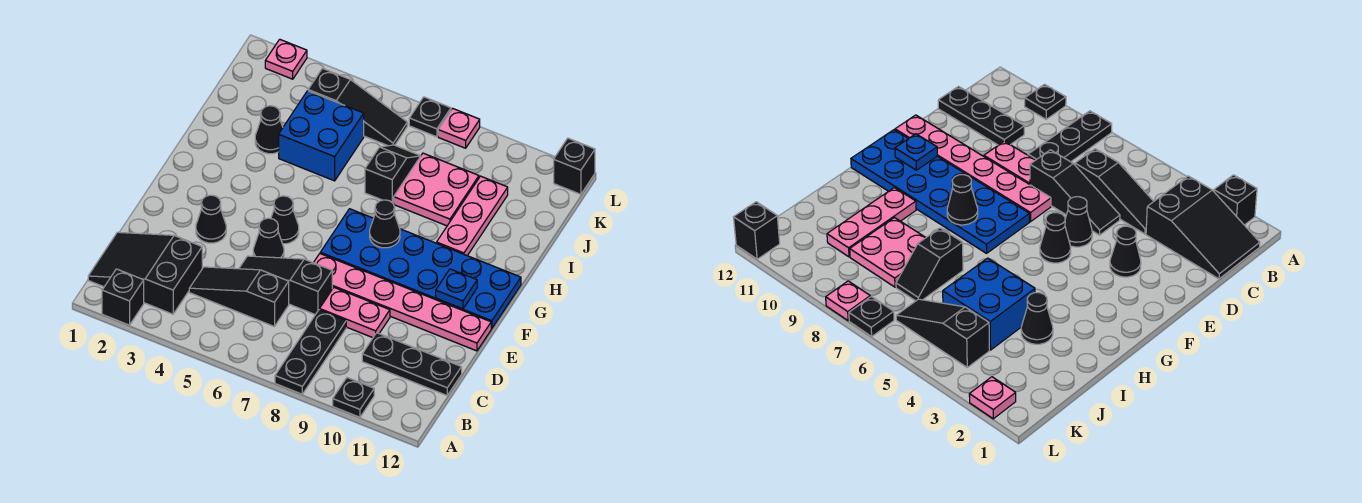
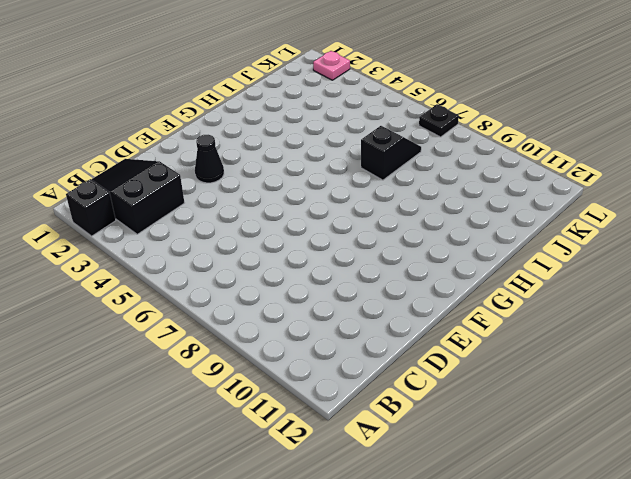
none -> black 1x3 plate [275,310,346,394]
none -> black 1x1 plate [333,378,374,417]
none -> black 1x3 slope [189,267,289,327]

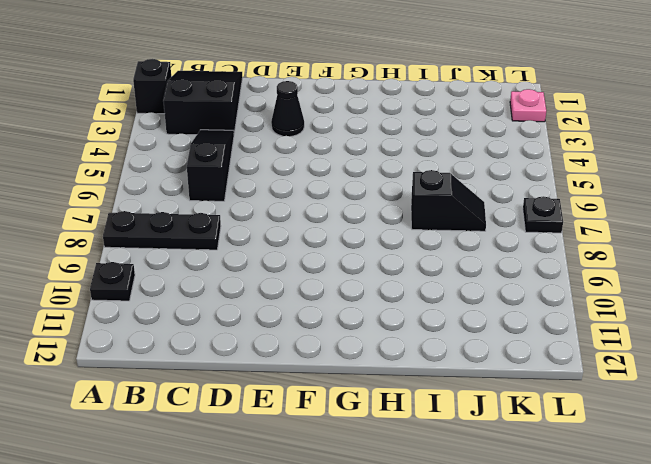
none -> black 1x3 plate [362,333,462,395]
none -> black 1x3 slope [239,256,332,315]
none -> pink 1x2 plate [320,288,390,338]

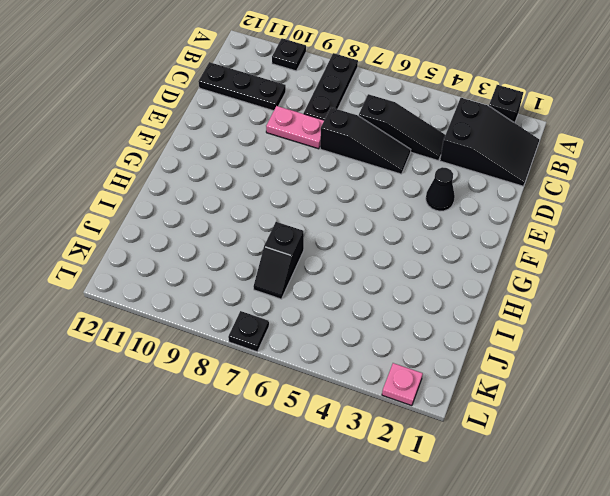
none -> black 1x1 cone [253,218,284,258]
none -> pink 1x6 plate [314,254,491,351]
none -> black 1x1 cone [271,196,299,244]

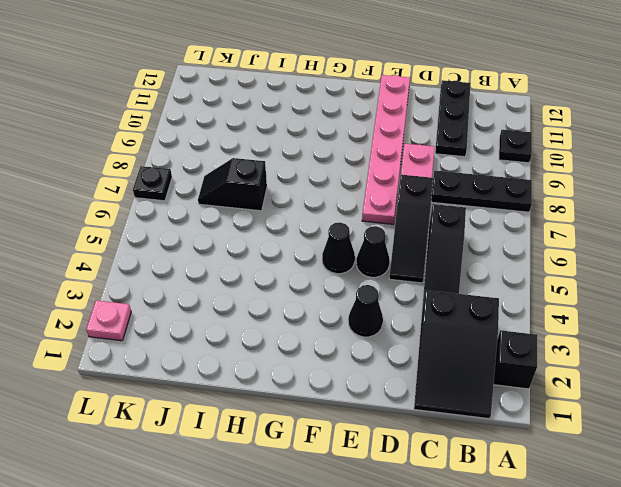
none -> blue 2x6 plate [320,209,521,329]
none -> pink 1x3 plate [437,176,508,256]
none -> black 1x1 cone [255,106,283,154]

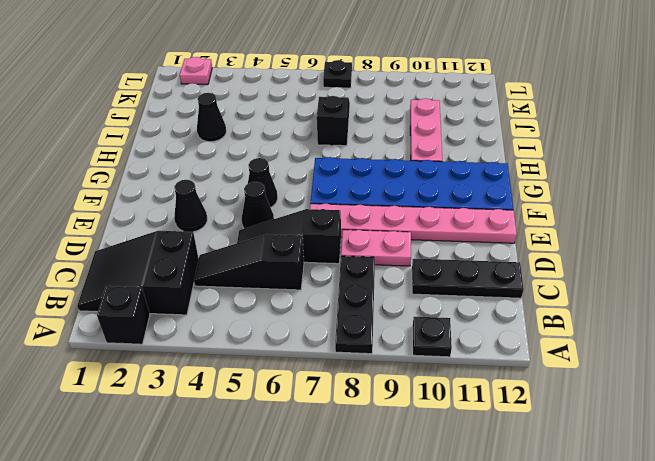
none -> blue 2x2 brick [279,91,364,181]
none -> pink 2x2 plate [394,153,479,226]
none -> black 1x3 slope [308,68,407,146]

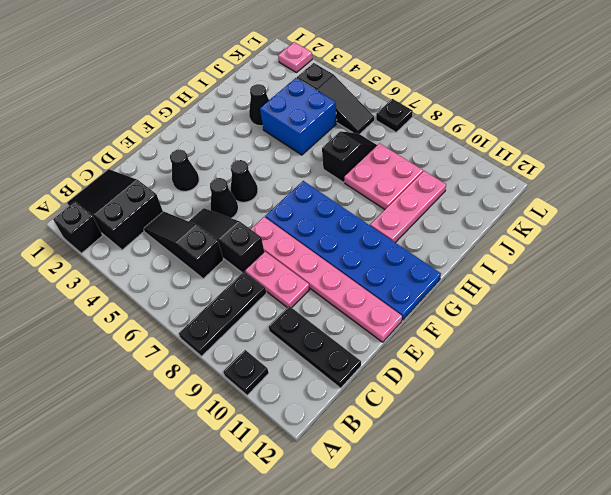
none -> pink 1x1 plate [438,108,480,148]
none -> black 1x1 brick [554,138,595,194]
none -> blue 1x1 plate [436,269,477,309]

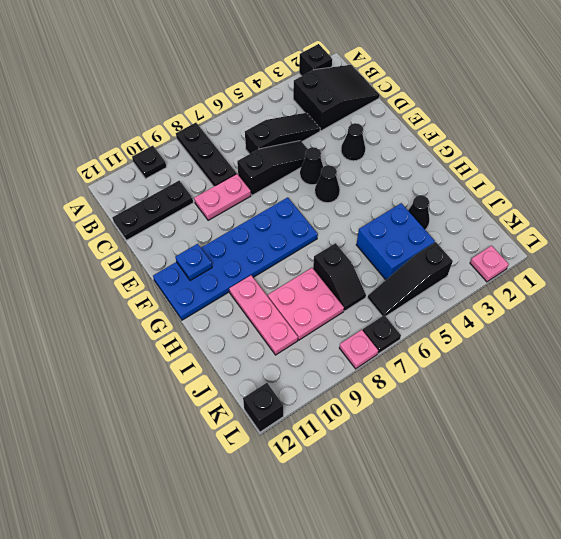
none -> pink 1x6 plate [314,254,491,351]
none -> black 1x1 cone [370,200,400,248]

